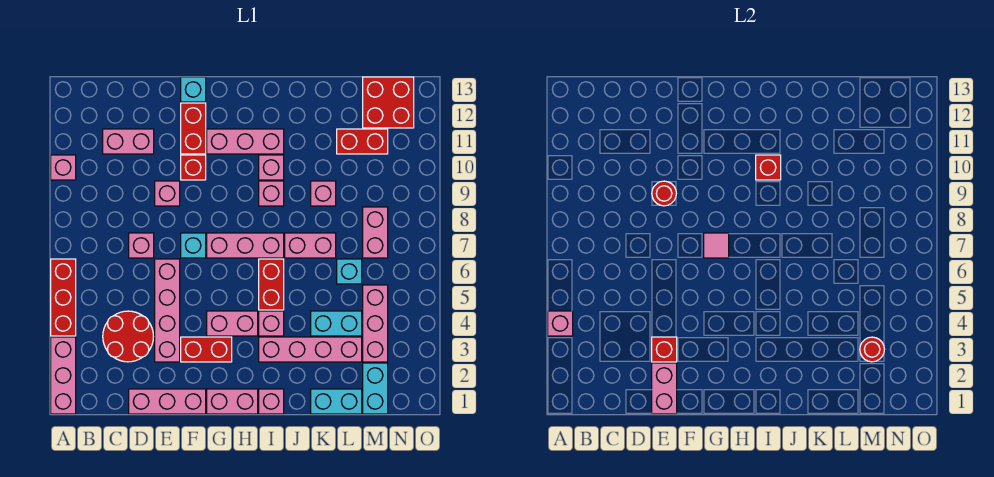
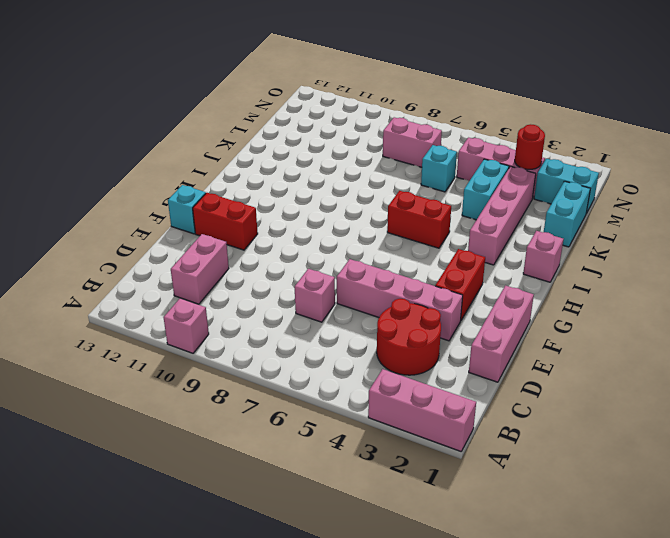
none -> red 1x3 brick [51,259,76,336]
none -> pink 1x1 brick [155,181,180,206]
none -> cyan 1x1 brick [181,233,206,258]
none -> red 1x1 brick [181,155,206,180]

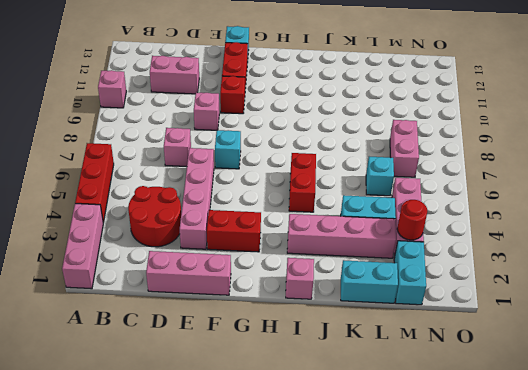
none -> pink 1x2 brick [207,389,258,414]
none -> pink 1x2 brick [207,311,258,336]
none -> pink 1x3 brick [207,233,284,258]
none -> pink 1x3 brick [207,129,284,154]

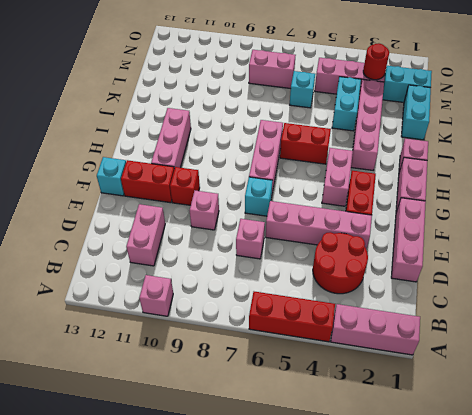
none -> pink 1x1 brick [259,311,284,336]
none -> pink 1x1 brick [259,181,284,206]
none -> pink 1x1 brick [259,155,284,180]
none -> pink 1x2 brick [285,233,336,258]

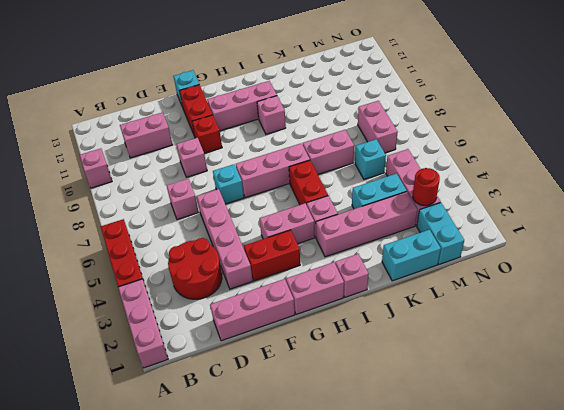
none -> pink 1x1 brick [259,181,284,206]
none -> pink 1x1 brick [311,181,336,206]
none -> red 1x2 brick [337,129,388,154]
none -> red 2x2 brick [363,77,414,128]

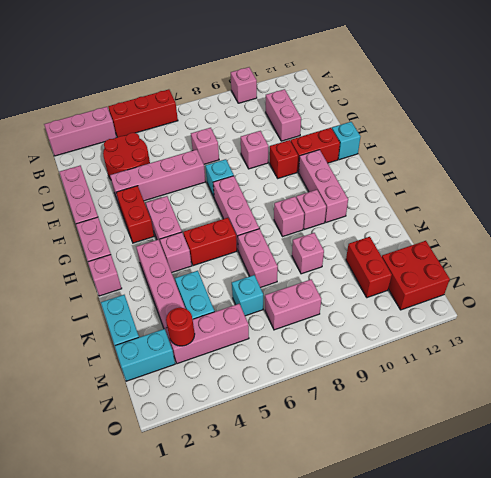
none -> pink 1x1 brick [548,311,573,336]
none -> pink 1x2 brick [652,363,677,414]
none -> red 1x1 brick [652,337,677,362]
none -> red 1x1 round brick [652,181,676,206]

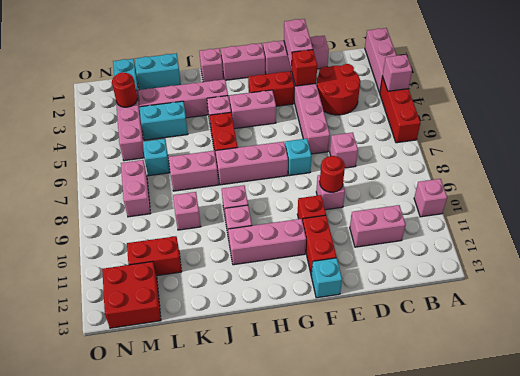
none -> pink 1x1 tile [704,233,729,258]
none -> red 1x1 brick [756,155,781,180]

